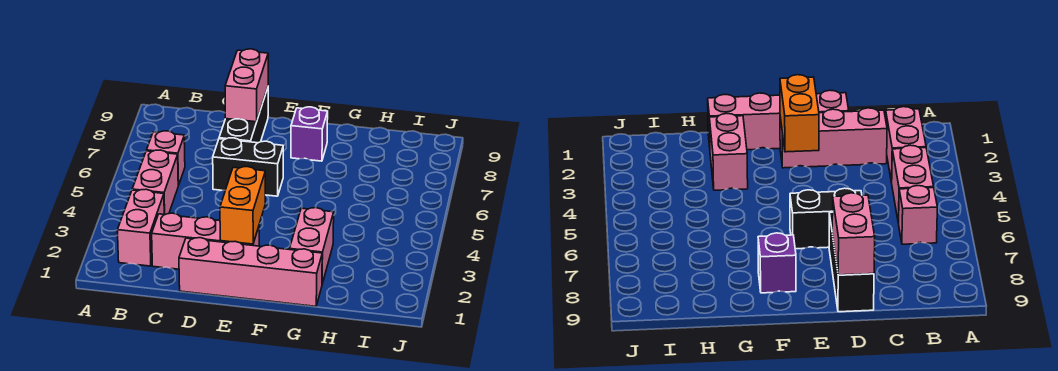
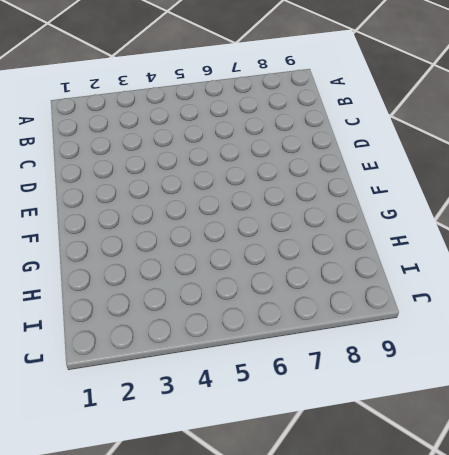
none -> pink 1x2 brick [117,189,164,266]
none -> pink 1x2 brick [132,150,178,215]

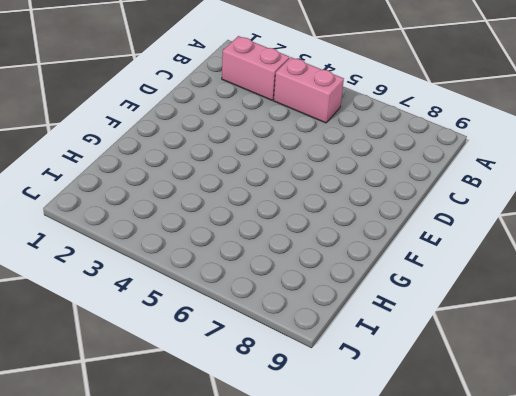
none -> pink 1x1 brick [146,131,185,185]
none -> pink 1x3 brick [152,213,259,269]

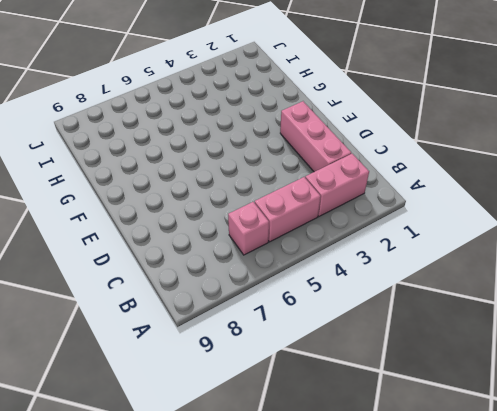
none -> pink 1x4 brick [179,238,322,306]
none -> black 1x2 brick [213,138,283,196]

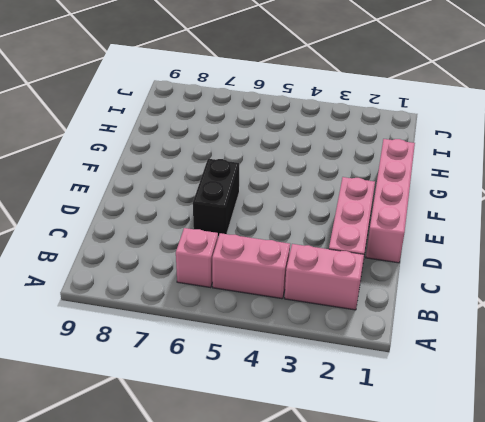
none -> black 1x3 brick [219,88,268,143]
none -> purple 1x1 brick [291,107,328,161]

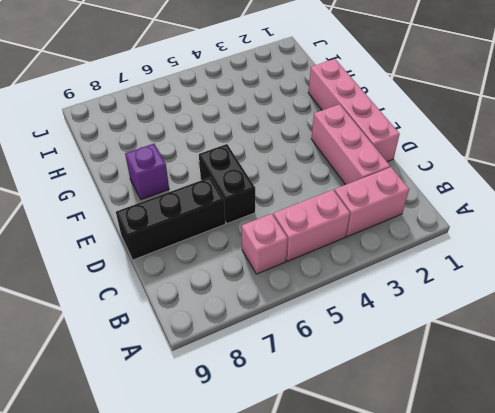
none -> pink 1x2 brick [290,208,334,284]
none -> pink 1x2 brick [225,49,268,122]

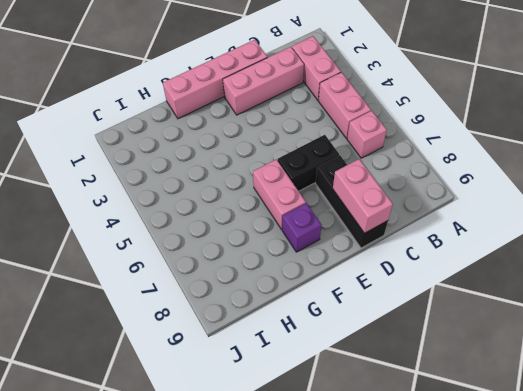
pink 1x2 brick [253,159,306,229] -> pink 1x2 brick moved to [290,208,334,284]
none -> orange 1x2 brick [220,167,265,244]

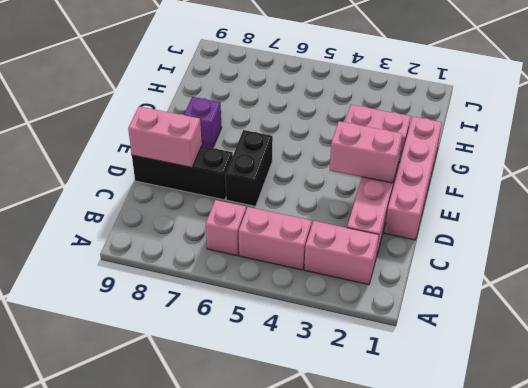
pink 1x2 brick [330,121,402,183] -> orange 1x2 brick [220,167,265,244]

